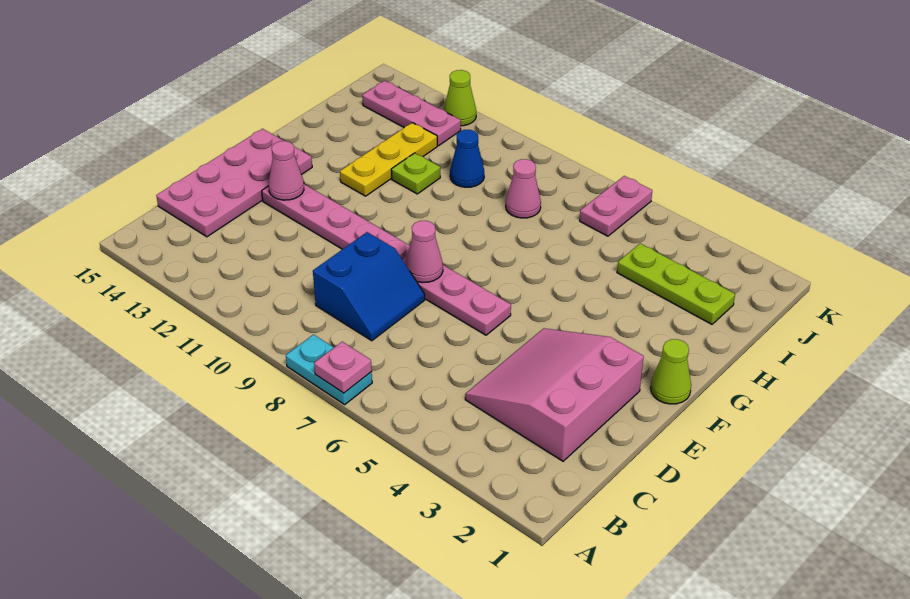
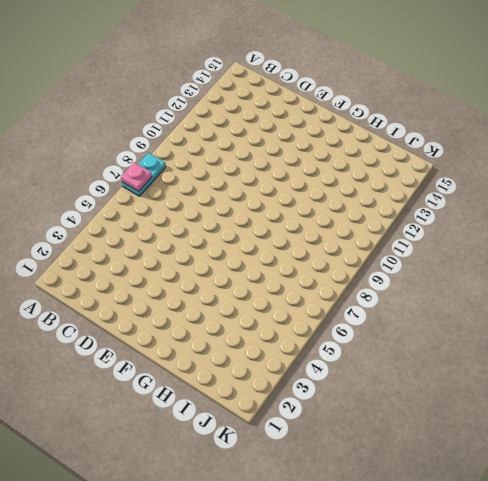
none -> pink 3x3 slope [465,328,644,461]
none -> blue 2x2 slope [313,232,425,341]
none -> pink 2x4 plate [156,129,312,237]

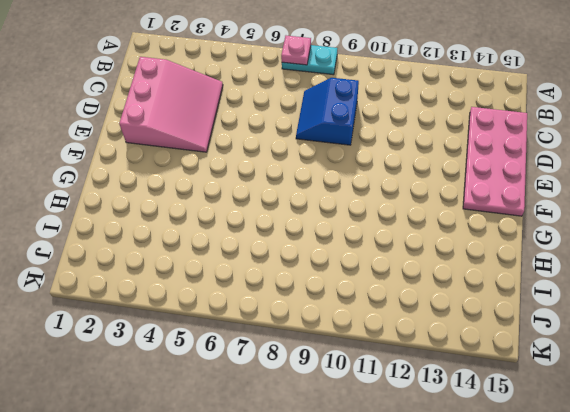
none -> pink 1x8 plate [262,184,511,335]
none -> lime 1x1 cone [650,339,691,404]
none -> yellow 1x3 plate [340,123,437,196]

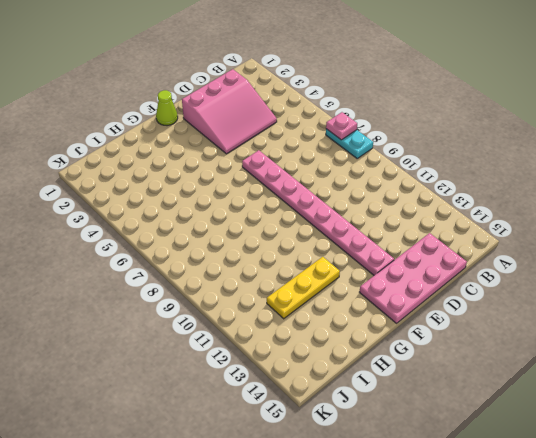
none -> blue 2x2 slope [313,232,425,341]
none -> lime 1x1 plate [391,153,440,194]
none -> lime 1x3 plate [617,244,735,324]

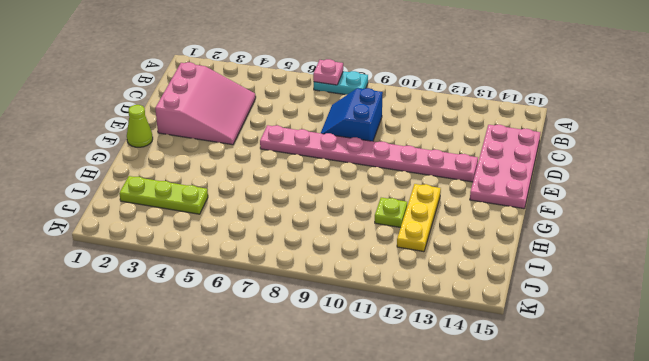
none -> pink 1x1 cone [506,159,541,218]
none -> blue 1x1 cone [450,130,484,187]
none -> pink 1x2 plate [580,176,652,236]

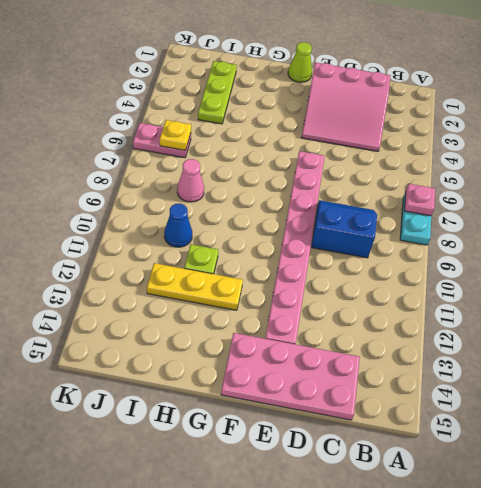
yellow 1x1 plate [160,120,191,150] -> none
none -> pink 1x3 plate [362,81,461,146]
none -> lime 1x1 cone [444,70,476,126]
none -> pink 1x1 cone [406,221,443,283]

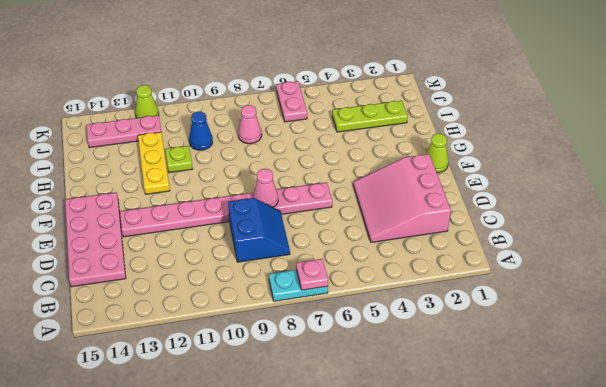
none -> pink 1x1 cone [269,141,304,200]

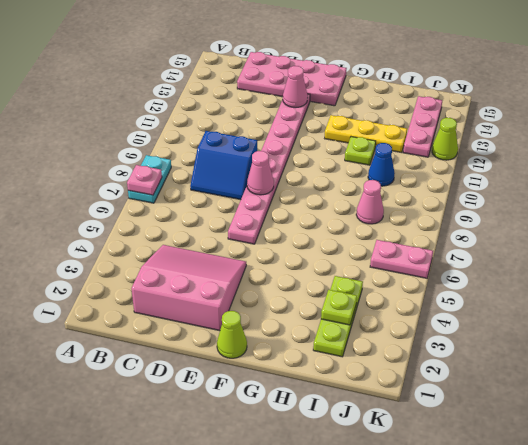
lime 1x1 plate [321,290,357,325] -> none

